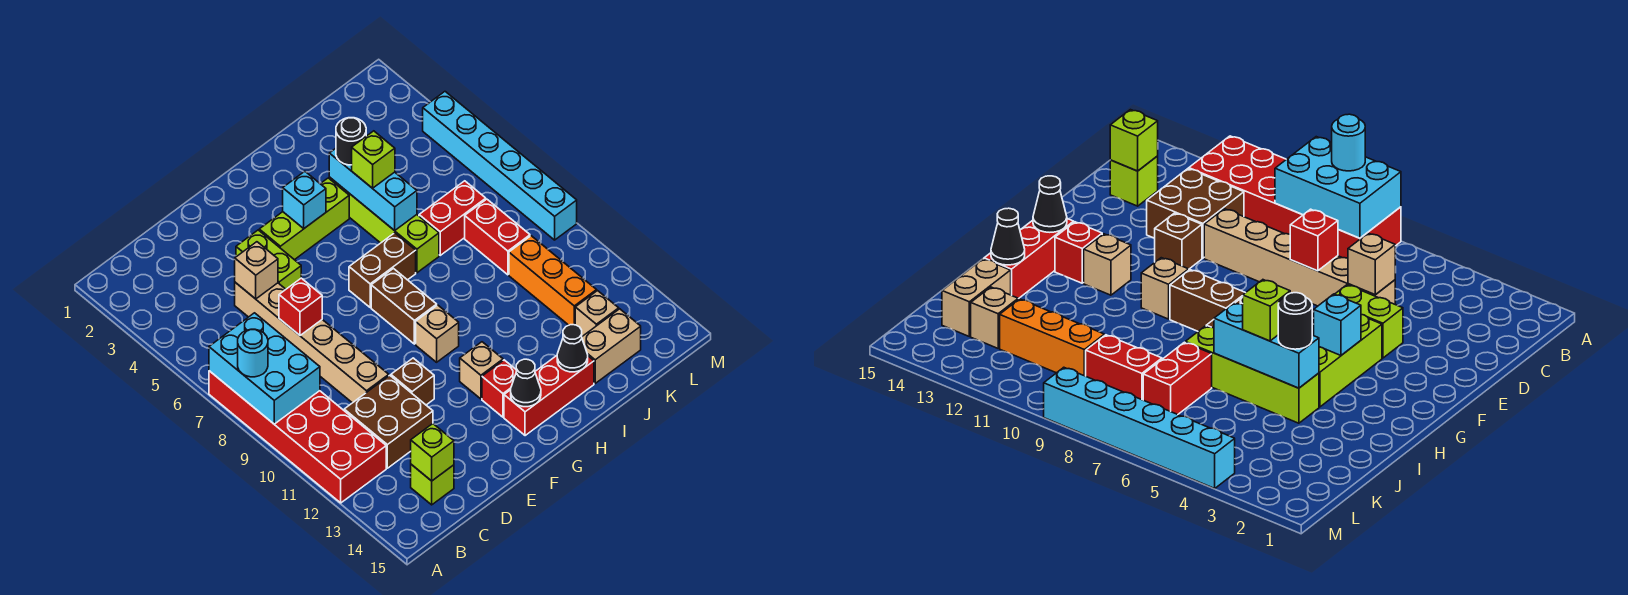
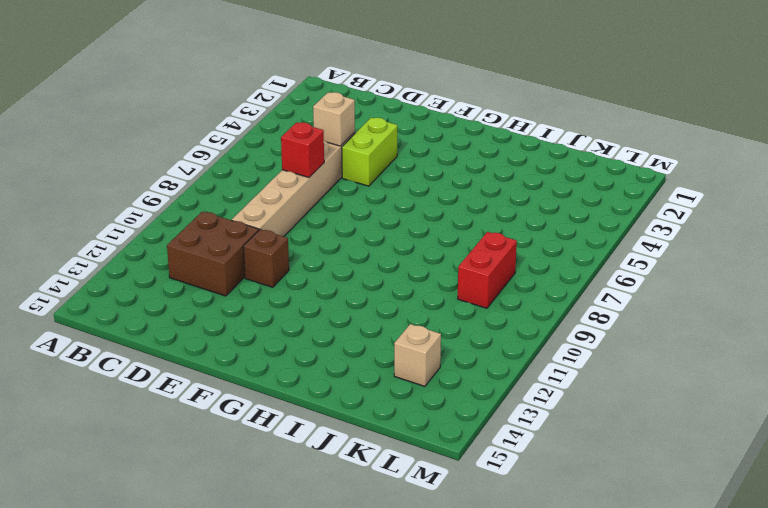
none -> red 2x6 brick [209,371,386,503]
none -> lime 1x1 brick [411,464,454,505]
none -> lime 1x3 brick [259,178,349,260]
none -> brown 1x2 brick [349,233,416,307]

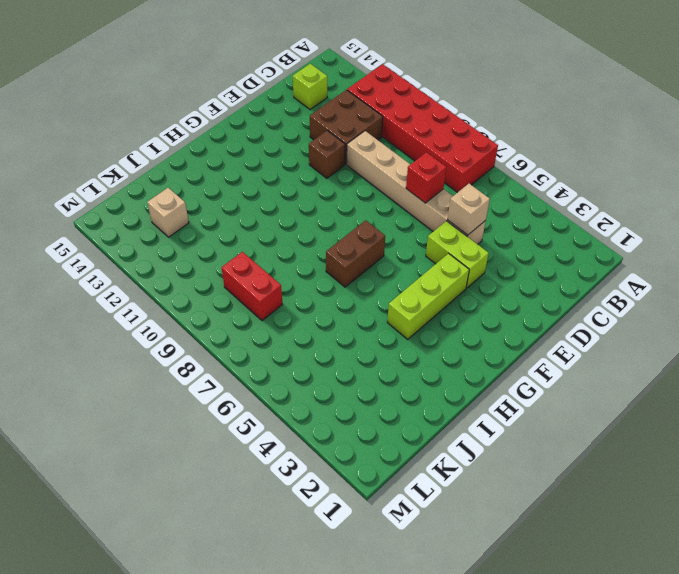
none -> brown 1x2 brick [371,269,437,344]
none -> tan 1x1 brick [416,305,459,362]
none -> tan 1x1 brick [460,342,503,399]
none -> red 1x1 brick [482,360,516,417]

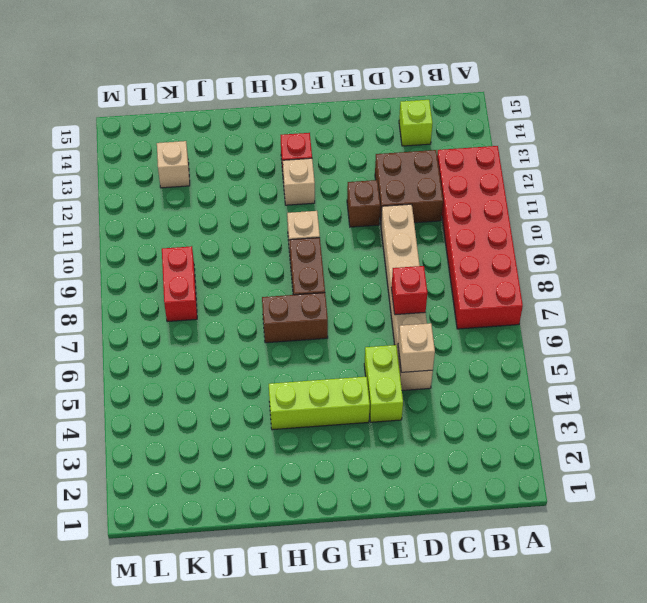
none -> red 1x3 brick [504,356,594,436]
none -> lime 1x4 brick [329,177,439,273]
none -> red 1x2 brick [419,181,486,255]
none -> tan 1x2 brick [582,309,641,383]

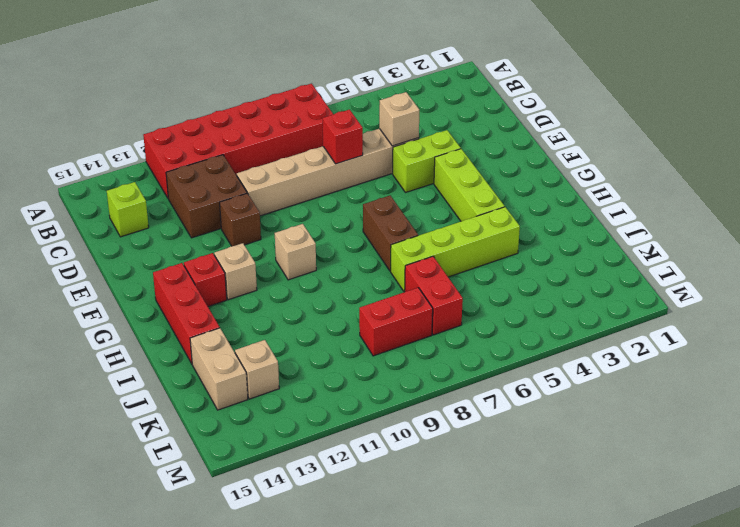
none -> brown 1x2 brick [371,269,437,344]
none -> orange 1x3 brick [509,236,597,325]
none -> cyan 1x6 brick [423,92,577,240]
none -> cyan 2x3 brick [209,313,320,424]

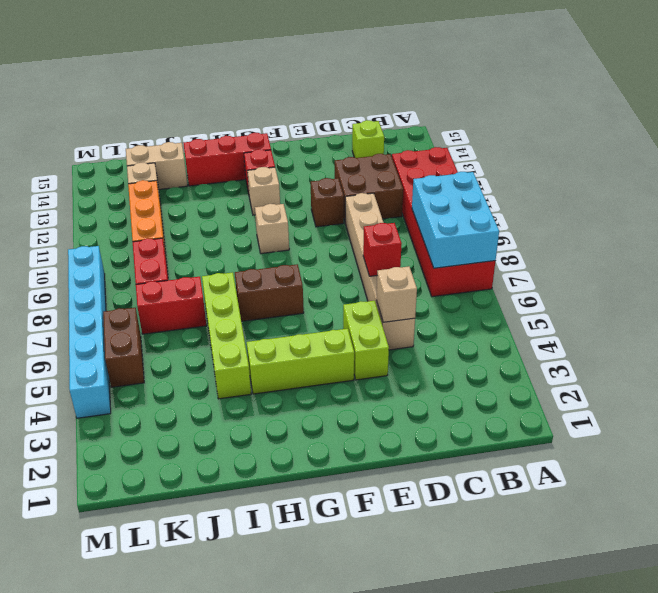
brown 1x2 brick [103,308,144,387] -> brown 1x2 brick moved to [371,269,437,344]
none -> lime 1x1 brick [411,424,454,481]
none -> cyan 1x1 brick [283,171,326,228]
none -> black 1x1 cone [511,359,541,407]
none -> cyan 1x3 brick [329,148,417,231]

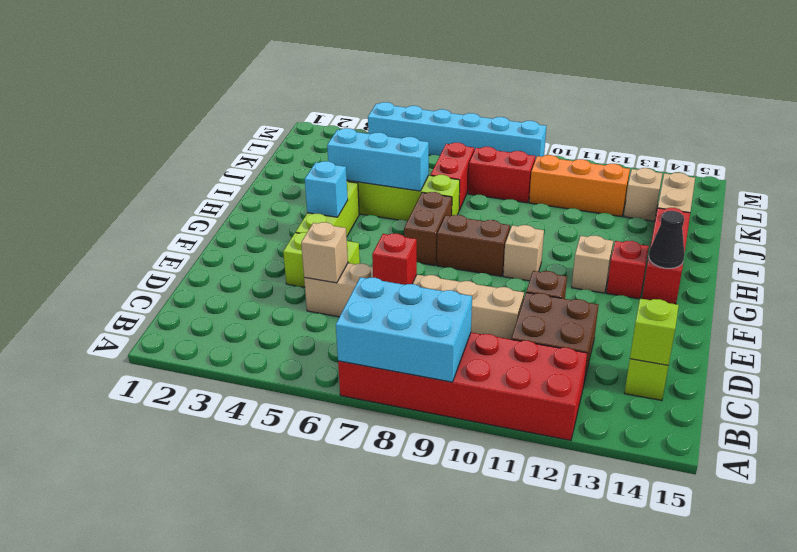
none -> black 1x1 cone [557,325,588,372]
none -> cyan 1x1 round brick [238,329,268,377]
none -> black 1x1 round brick [336,118,366,165]
none -> lime 1x1 brick [352,131,395,188]

